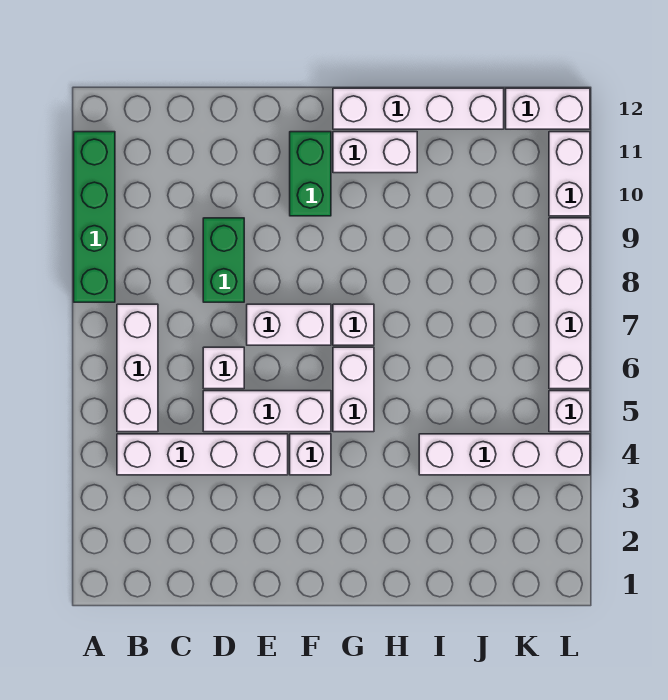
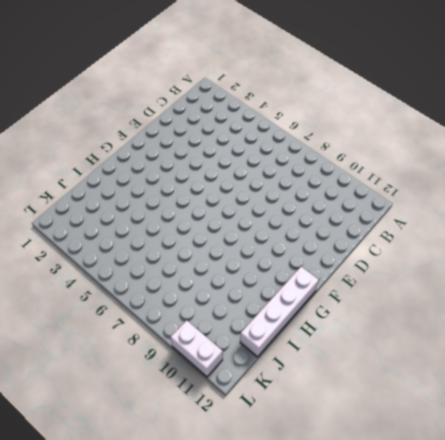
none -> green 1x4 brick [74,132,115,302]
none -> white 1x4 brick [117,434,288,475]
none -> white 1x3 brick [117,304,158,432]

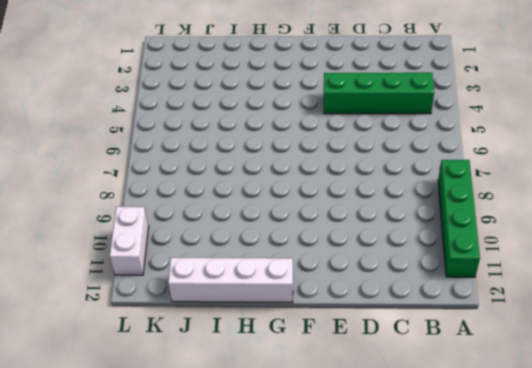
green 1x4 brick [324,73,434,114] -> white 1x4 brick [117,434,288,475]
none -> white 1x3 brick [117,304,158,432]
none -> white 1x3 brick [203,391,331,432]
none -> white 1x1 brick [203,347,244,389]

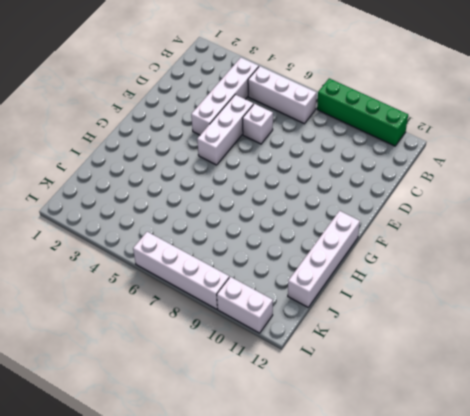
none -> green 1x2 brick [203,218,244,302]
none -> white 1x2 brick [247,304,331,345]
none -> white 1x1 brick [290,434,331,475]

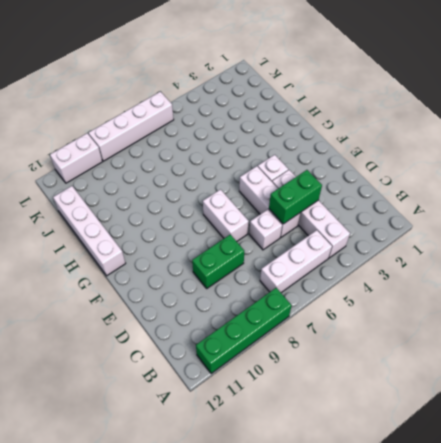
green 1x2 brick [269,170,322,224] -> green 1x2 brick moved to [290,132,331,216]
none -> white 1x2 brick [333,347,374,432]
none -> white 1x1 brick [333,304,374,345]
none -> white 1x2 brick [333,132,417,173]

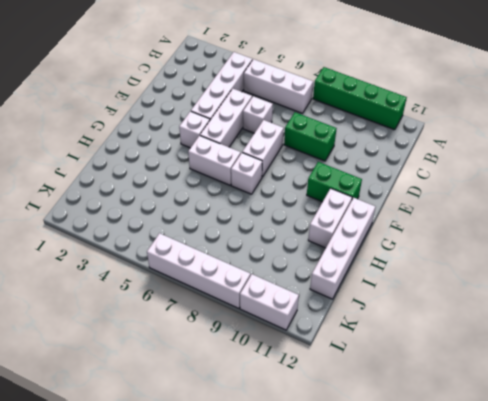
none -> white 1x4 brick [419,434,590,475]
none -> white 1x2 brick [506,88,590,129]
none -> white 1x1 brick [549,391,590,432]

